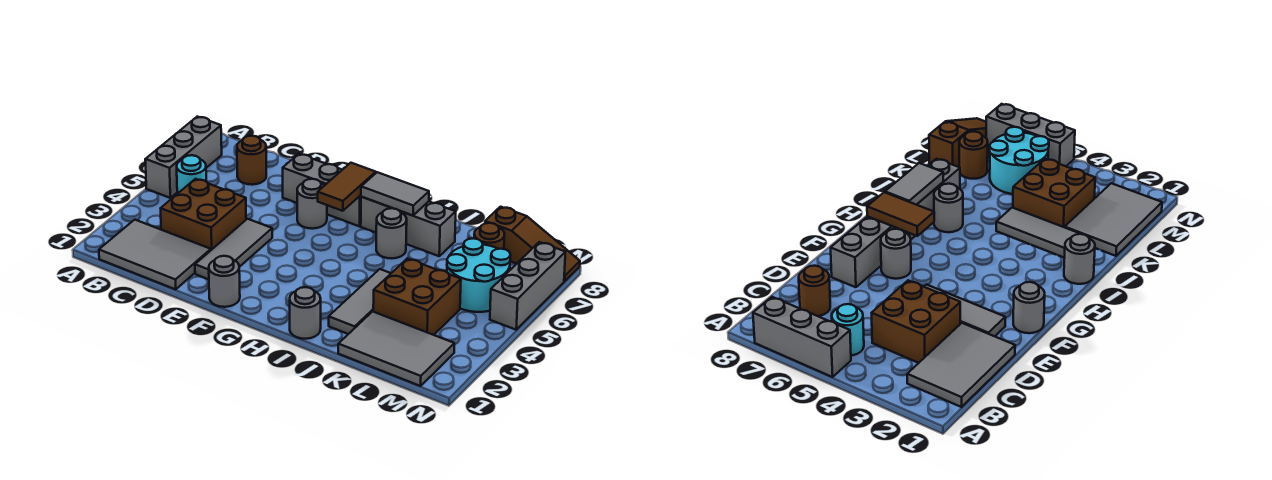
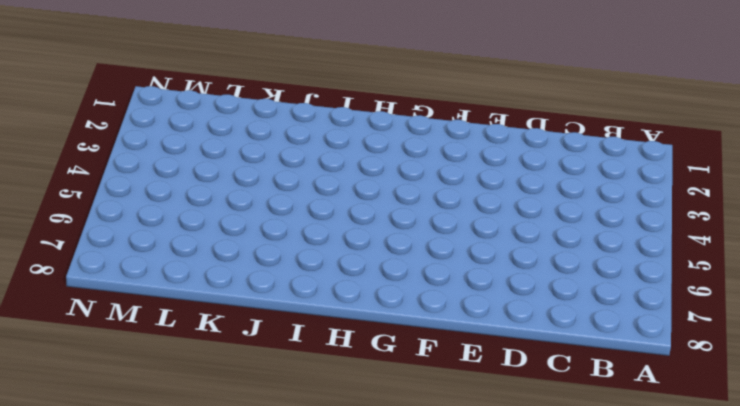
none -> grey 1x3 brick [145,117,222,198]
none -> grey 2x3 tile [99,220,211,289]
none -> cyan 1x1 round brick [177,155,206,194]

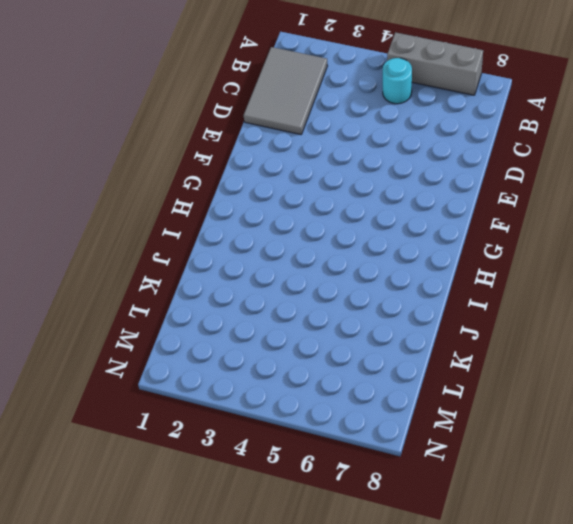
none -> brown 2x2 brick [161,179,246,250]
none -> brown 1x1 round brick [237,136,266,185]
none -> grey 1x3 tile [195,219,272,279]

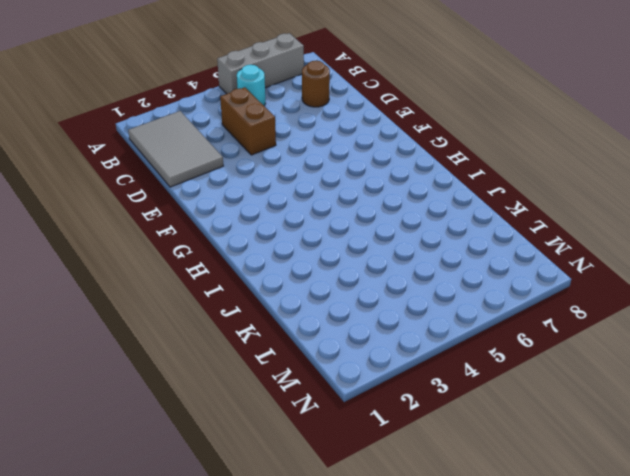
brown 1x2 brick [220,87,276,155] -> brown 2x2 brick [161,179,246,250]
none -> grey 1x3 tile [195,219,272,279]
none -> grey 1x3 brick [283,154,361,226]
none -> grey 1x1 round brick [209,256,240,307]

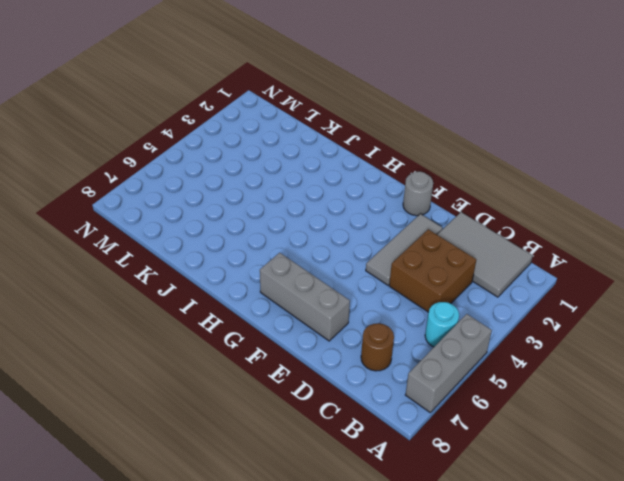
none -> grey 1x1 round brick [297,179,327,229]
none -> grey 1x3 brick [361,197,456,256]
none -> grey 1x1 round brick [290,287,321,339]

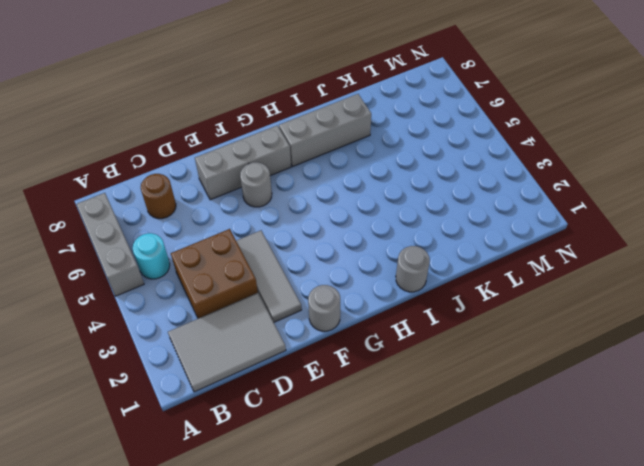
none -> grey 1x1 round brick [376,208,407,258]
none -> grey 1x3 tile [329,269,391,334]
none -> grey 2x3 tile [338,312,454,386]

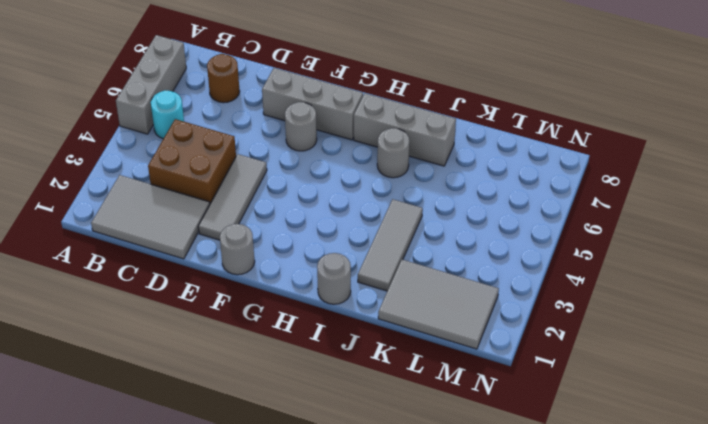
none -> brown 2x2 brick [373,259,461,335]
none -> cyan 2x2 round brick [447,238,511,312]
none -> brown 1x1 round brick [474,223,505,249]

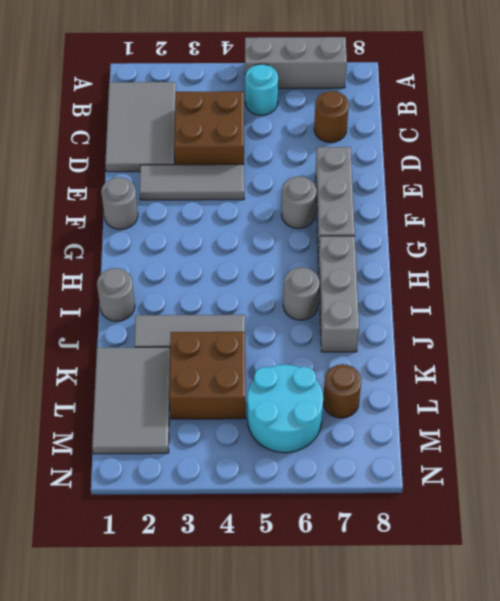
none -> brown 1x3 slope [485,207,580,281]
none -> grey 1x3 brick [490,242,565,330]
none -> brown 1x2 tile [318,163,376,211]

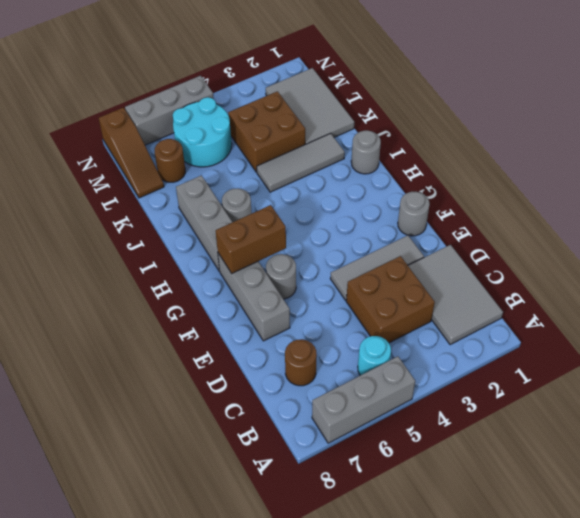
brown 1x2 brick [216,205,286,273] -> brown 1x2 tile [318,163,376,211]
brown 1x3 slope [99,108,164,198] -> brown 1x3 slope turned to [485,207,580,281]
none -> grey 1x2 tile [361,172,429,216]

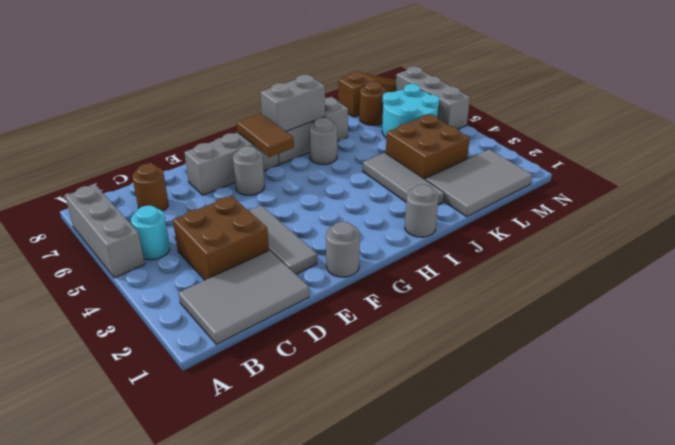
grey 1x2 brick [261,75,325,131] -> grey 1x2 tile [361,172,429,216]

